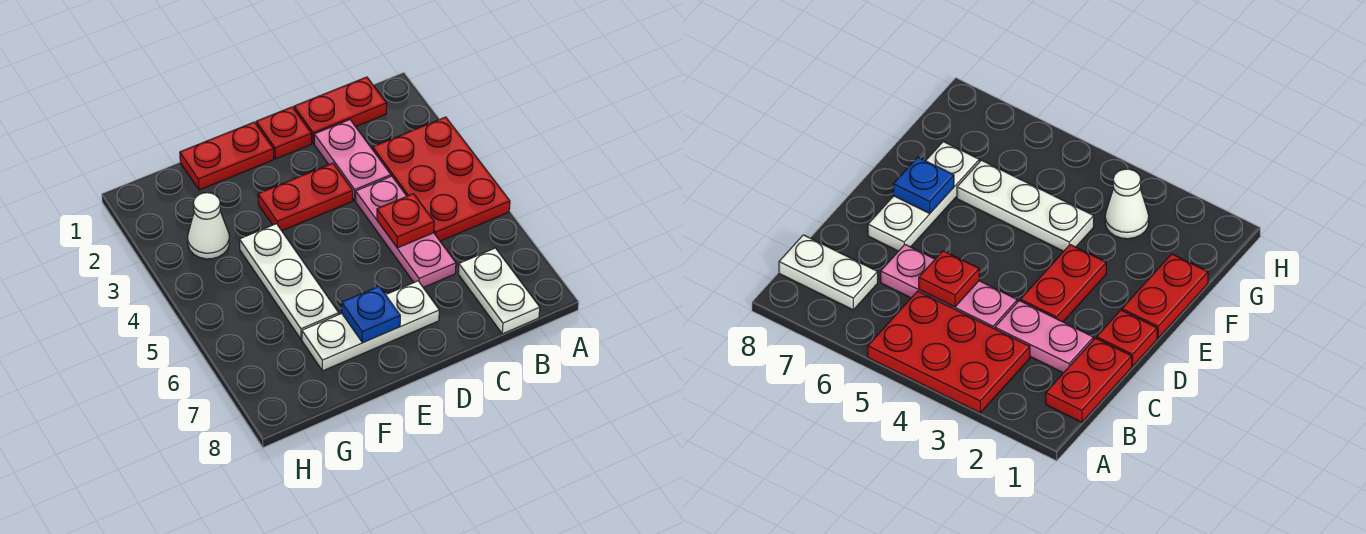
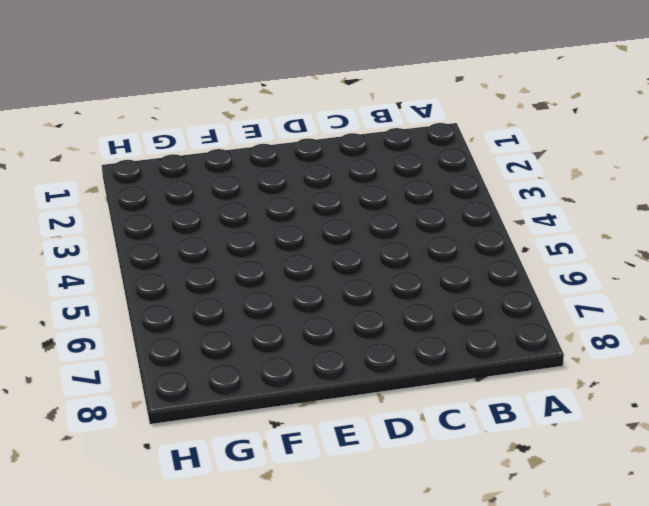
none -> red 2x3 plate [373,117,510,241]
none -> red 1x2 plate [294,77,387,144]
none -> white 1x2 plate [458,248,540,334]

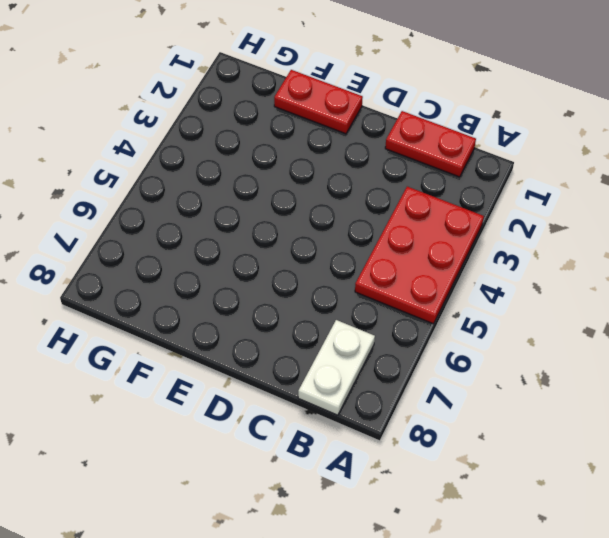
none -> pink 1x2 plate [314,120,391,200]
none -> pink 1x3 plate [356,176,456,287]
none -> red 1x1 plate [256,107,312,159]

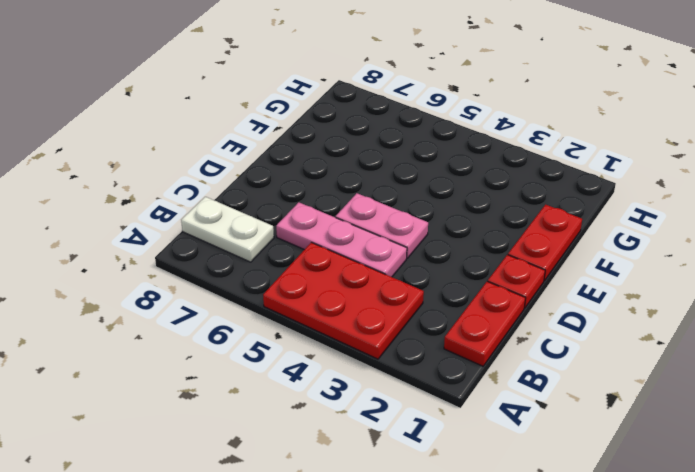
pink 1x2 plate [336,193,428,258] -> pink 1x2 plate moved to [314,120,391,200]
none -> red 1x2 plate [258,163,353,231]
none -> white 1x3 plate [302,281,439,371]
none -> white 1x3 plate [239,224,339,340]

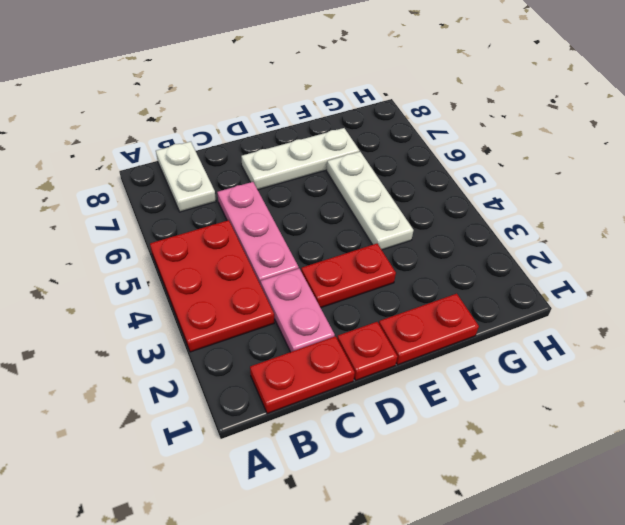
none -> white 1x1 cone [188,193,229,259]
none -> red 1x1 plate [377,194,434,248]
none -> blue 1x1 plate [342,286,400,343]

